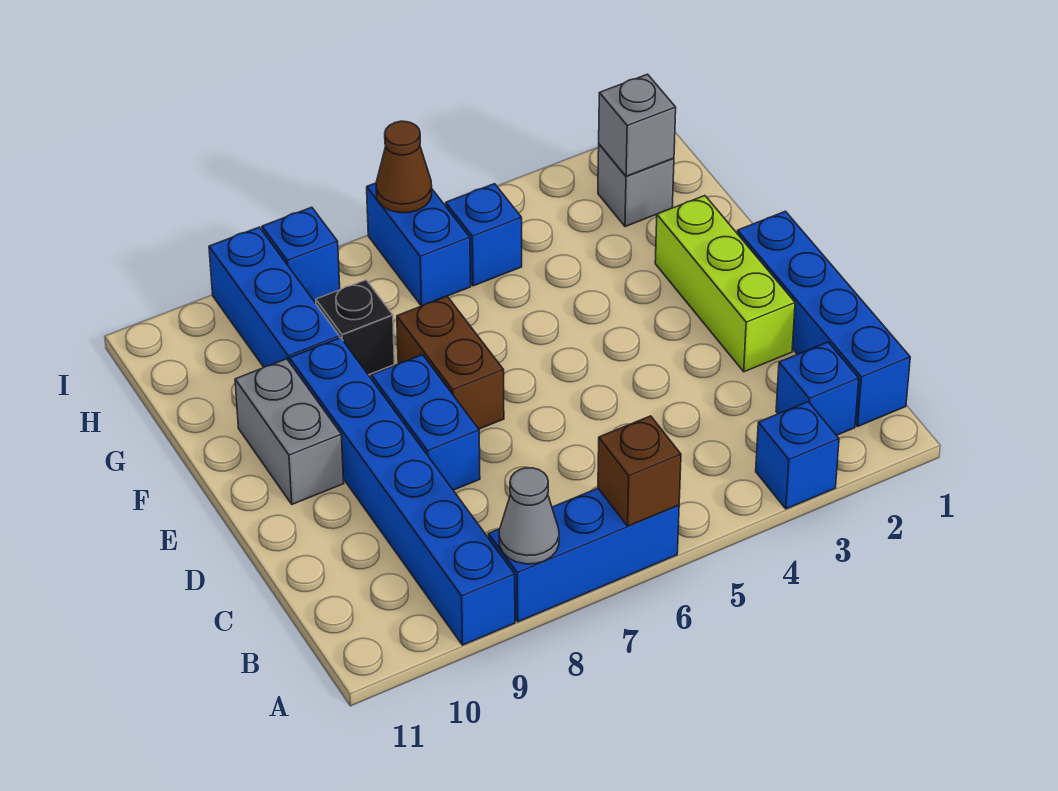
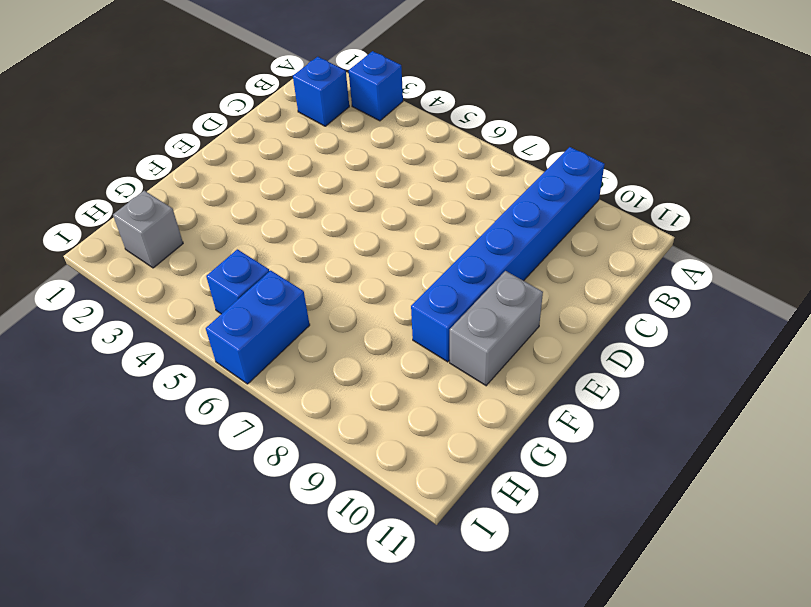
none -> blue 1x3 brick [488,488,679,622]
none -> blue 1x4 brick [737,211,910,427]
none -> lime 1x3 brick [655,196,795,372]

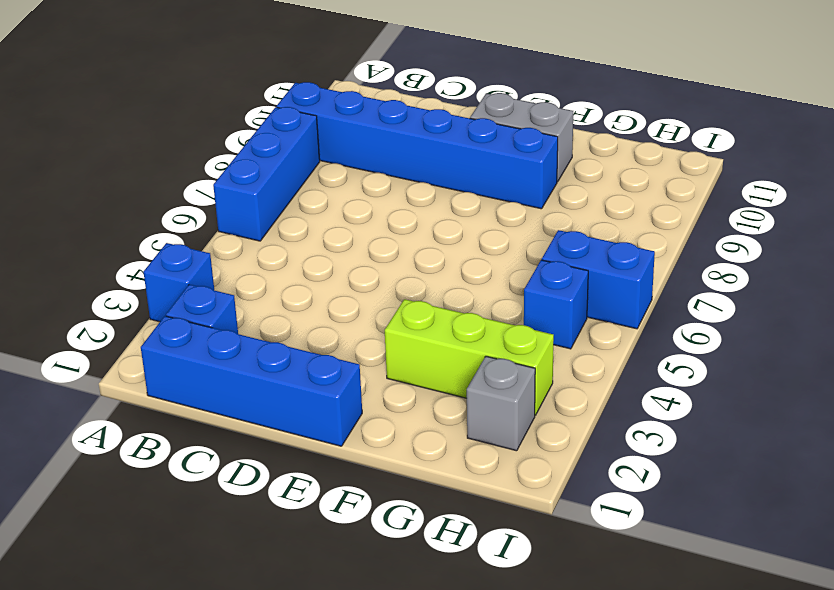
lime 1x3 brick [385,299,554,415] -> lime 1x3 brick moved to [655,196,795,372]
none -> blue 1x2 brick [371,355,480,490]
none -> brown 1x2 brick [397,296,504,429]
none -> black 1x1 brick [316,280,394,375]

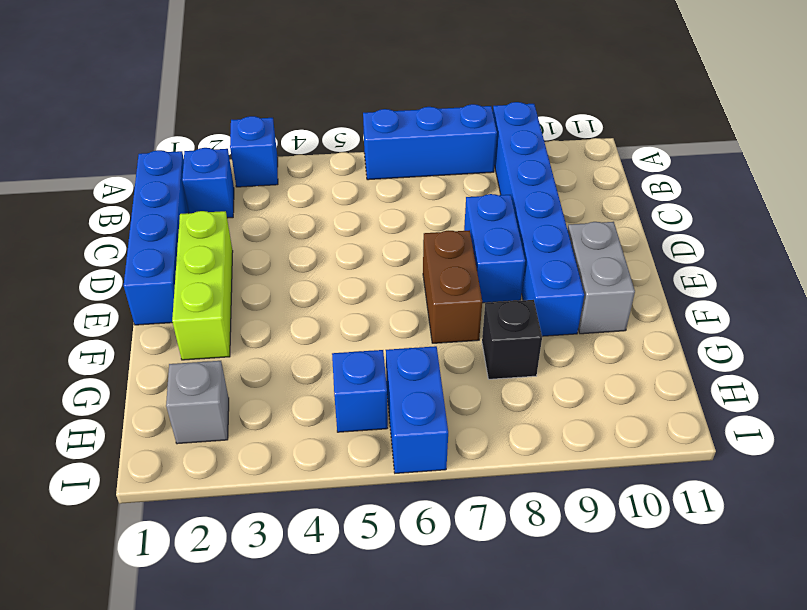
none -> blue 1x3 brick [209,227,340,367]
none -> blue 1x1 brick [262,207,340,301]
none -> brown 1x1 brick [598,416,681,526]

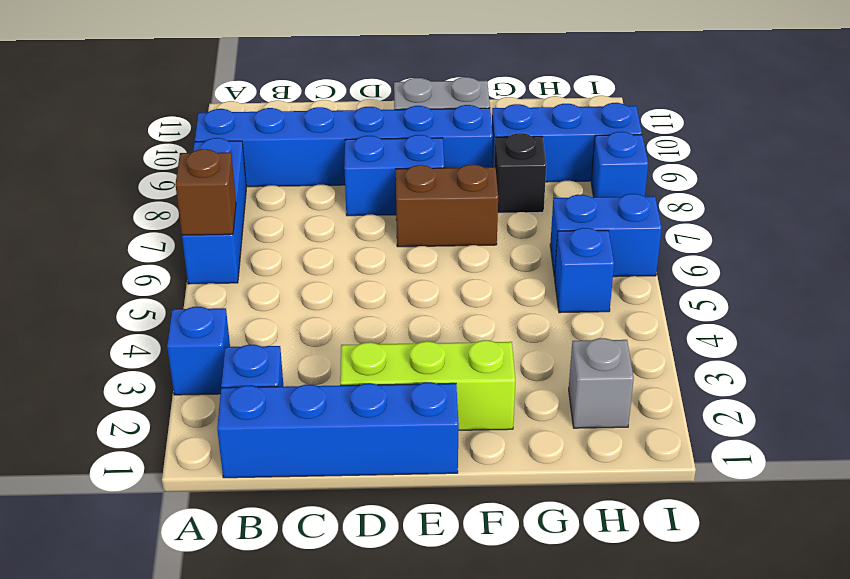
none -> grey 1x1 cone [499,468,559,564]
none -> grey 1x1 brick [599,74,676,176]
none -> brown 1x1 cone [376,121,432,213]

